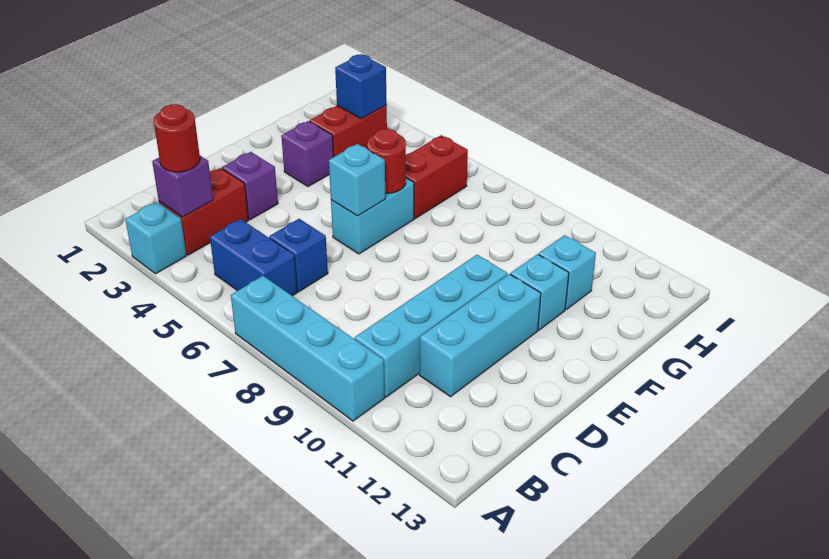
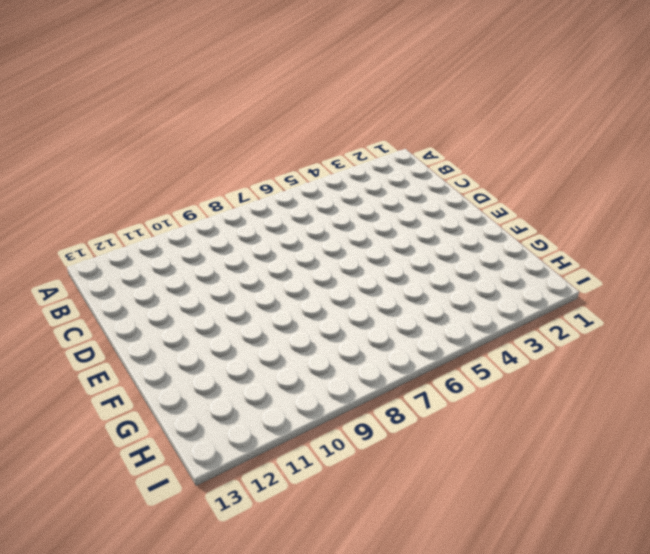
none -> cyan 1x1 brick [125,202,186,274]
none -> cyan 1x4 brick [231,276,385,421]
none -> red 1x2 brick [159,168,249,255]

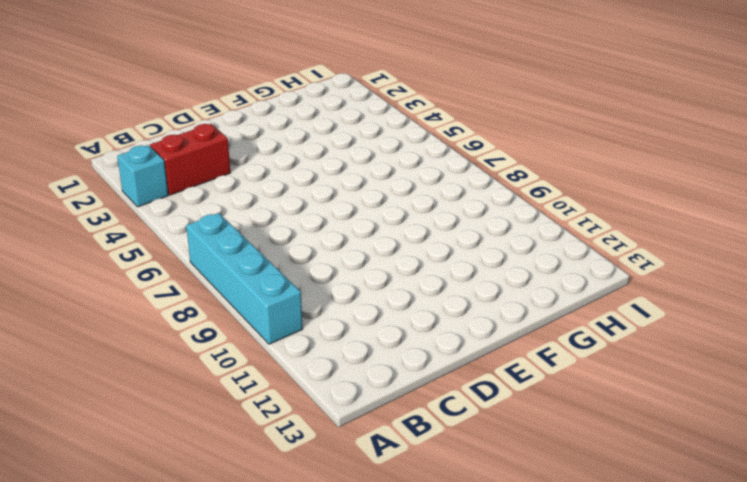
none -> blue 1x2 brick [210,219,297,296]
none -> cyan 1x4 brick [355,255,508,397]
none -> blue 1x1 brick [269,219,328,292]

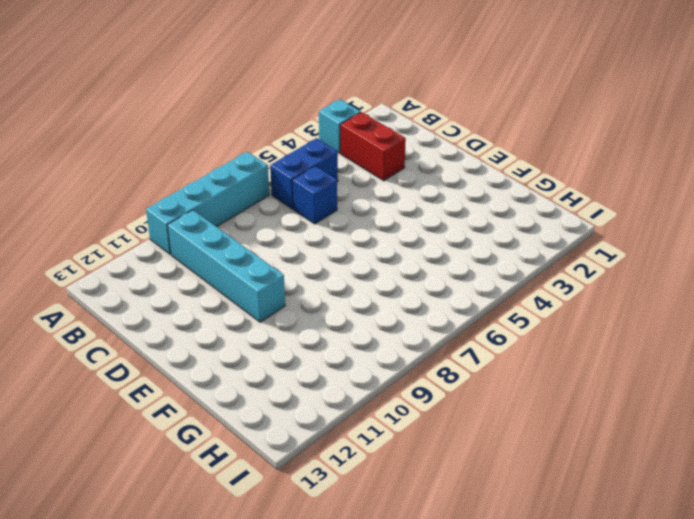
none -> cyan 1x3 brick [419,274,541,397]
none -> purple 1x1 brick [222,152,278,220]
none -> cyan 1x2 brick [331,178,414,254]

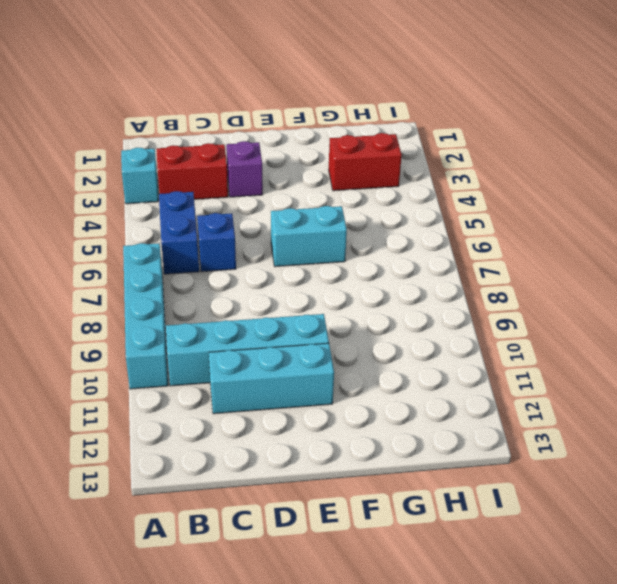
none -> purple 1x1 brick [281,121,334,187]
none -> cyan 1x1 brick [510,254,569,330]
none -> red 1x2 brick [406,135,468,219]

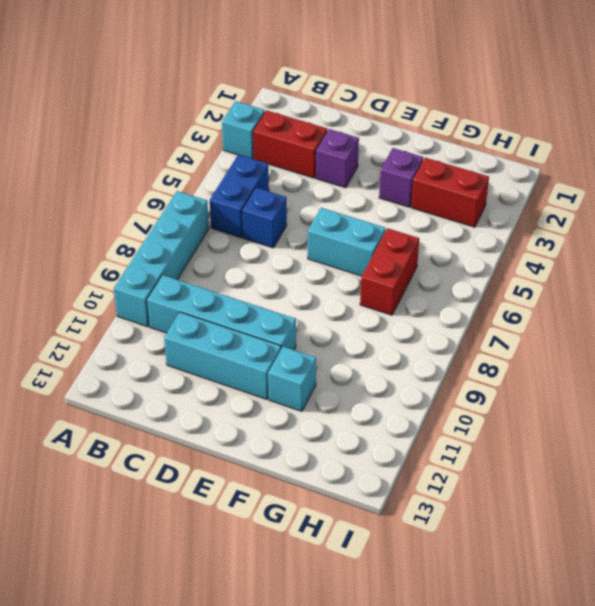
red 1x2 brick [360,228,419,315] -> red 1x2 brick turned to [406,135,468,219]
none -> cyan 1x1 brick [539,235,596,309]
none -> purple 1x1 brick [152,156,213,217]
none -> cyan 1x1 brick [329,144,385,216]

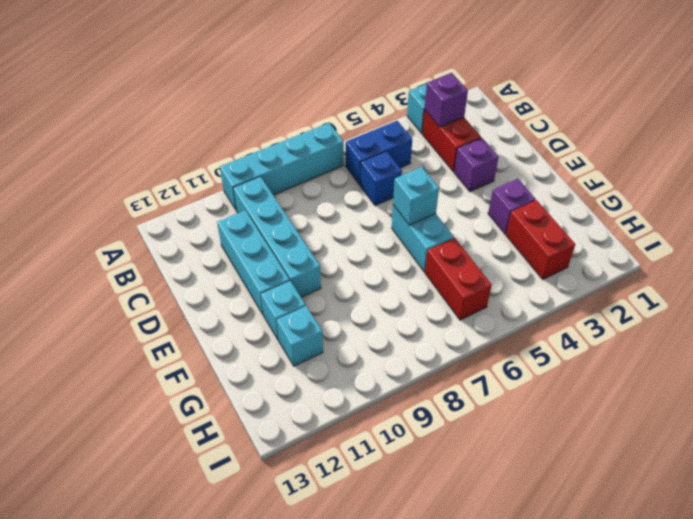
none -> red 1x1 round brick [367,129,406,193]
none -> blue 1x1 brick [335,54,387,119]
none -> red 1x1 round brick [154,104,200,172]

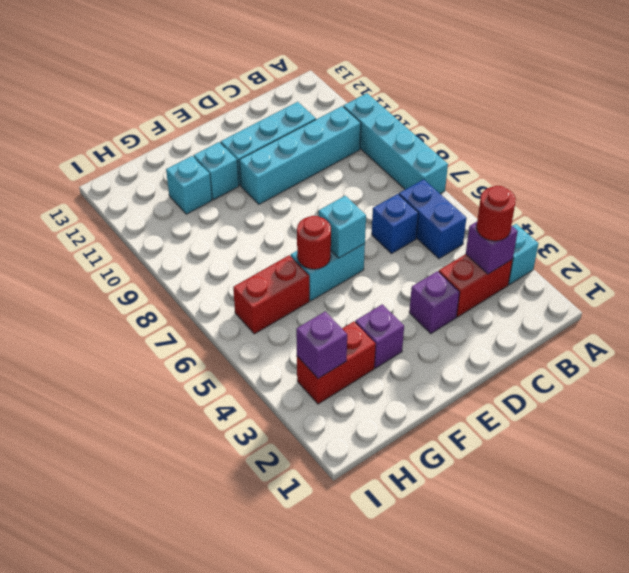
purple 1x1 brick [296,312,347,379] -> blue 1x1 brick [335,54,387,119]

